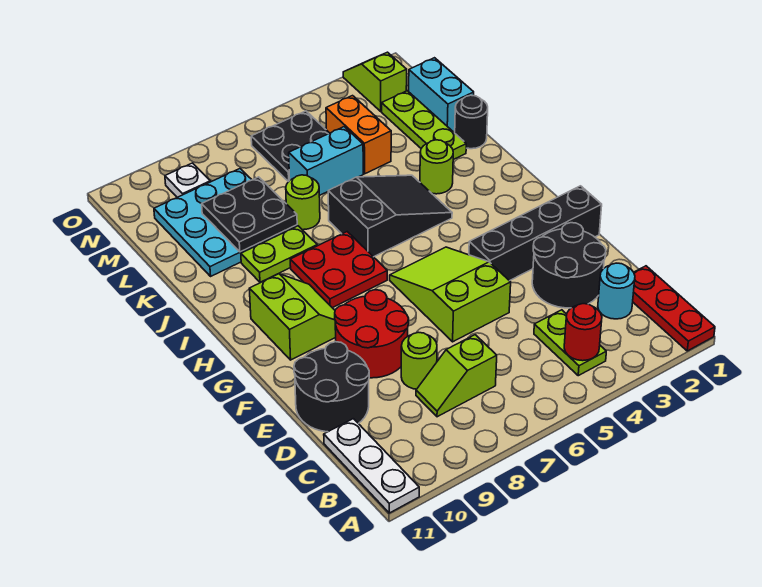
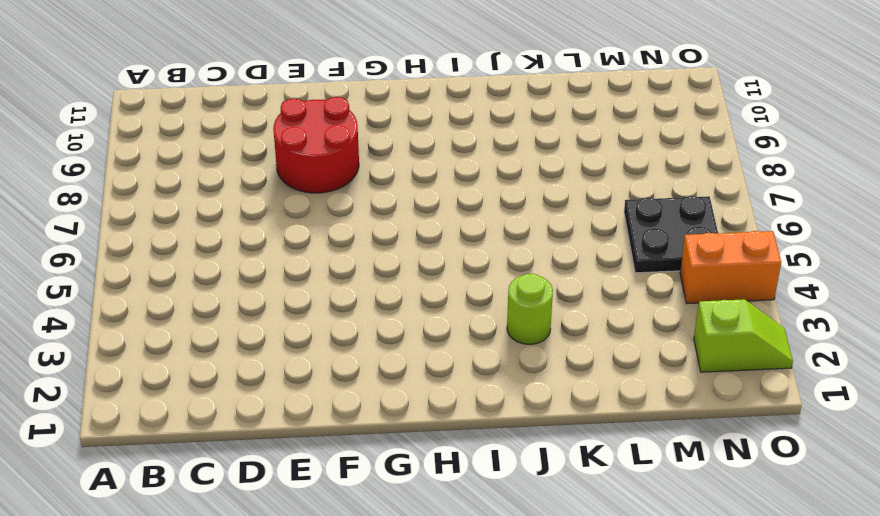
orange 1x2 brick [680,231,781,304] -> orange 1x2 brick moved to [326,96,391,174]
none -> red 1x3 plate [633,266,715,351]
none -> white 1x3 plate [324,419,419,513]
none -> lime 1x2 plate [534,310,606,376]

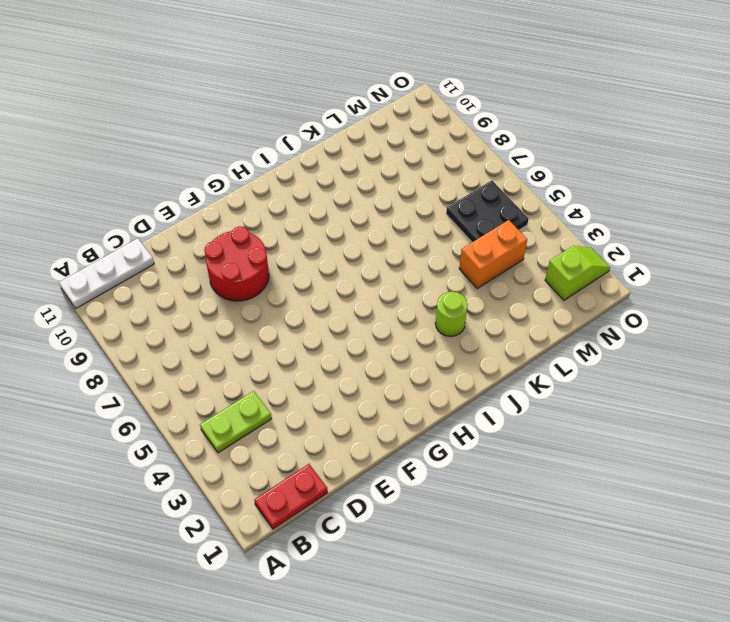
red 1x2 plate [254,464,328,529] -> red 1x3 plate [633,266,715,351]
none -> cyan 1x1 round brick [598,263,635,319]
none -> lime 1x2 slope [416,335,497,417]
none -> black 2x2 round brick [532,223,606,308]

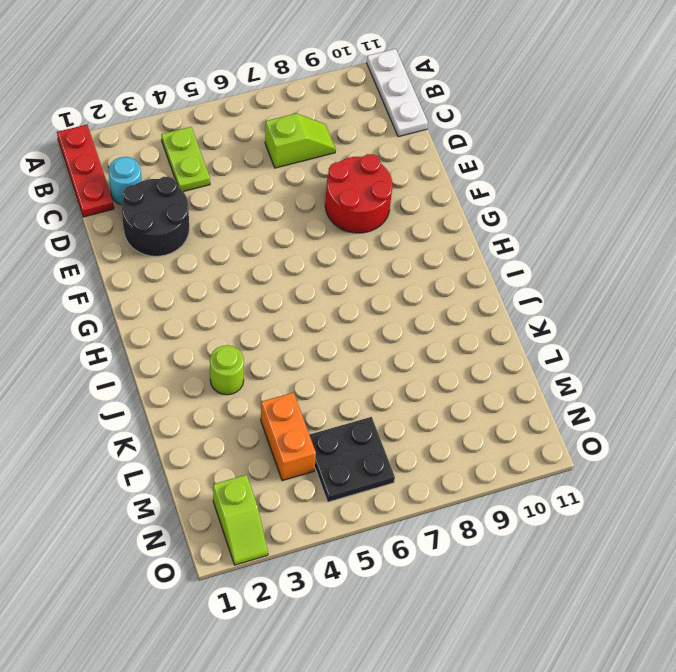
none -> lime 1x1 round brick [401,332,437,389]
none -> black 2x2 round brick [294,342,369,432]
none -> lime 2x3 slope [390,247,511,342]

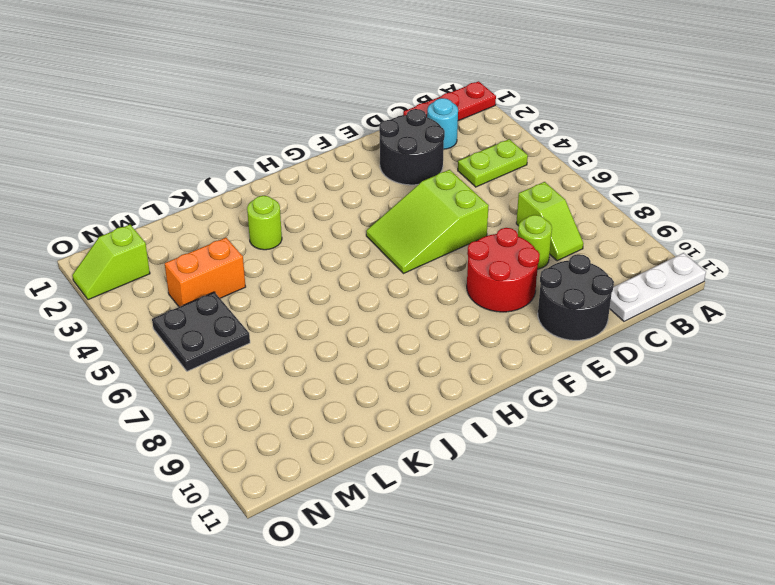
none -> black 1x4 brick [469,186,602,281]
none -> lime 2x2 slope [249,274,336,360]
none -> red 2x2 plate [290,232,387,308]

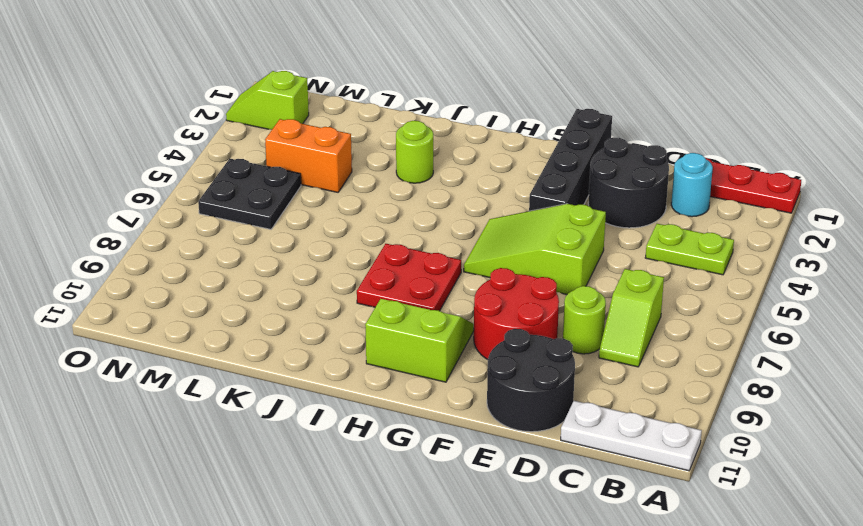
none -> black 2x3 slope [328,175,452,257]
none -> lime 1x2 plate [241,226,317,282]
none -> black 1x1 round brick [455,95,488,149]

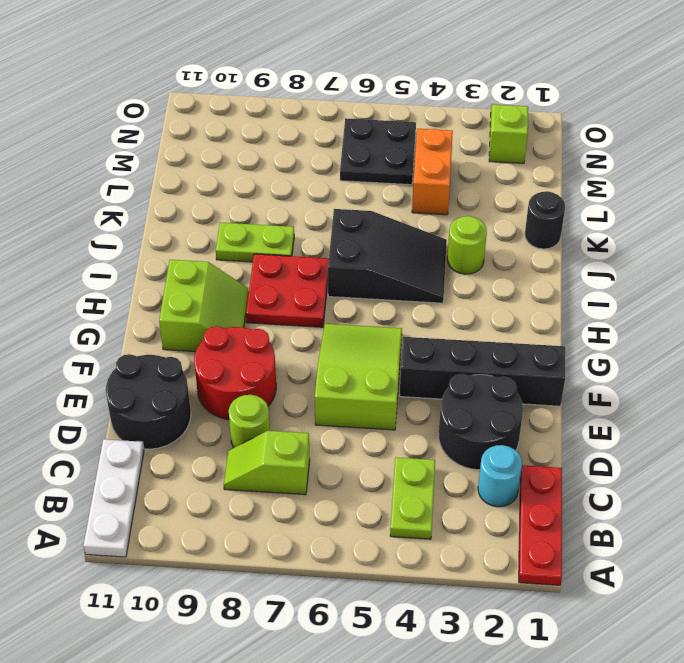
none -> lime 1x3 plate [382,91,466,160]
none -> lime 1x1 round brick [286,175,320,230]
none -> cyan 3x3 plate [154,169,297,276]

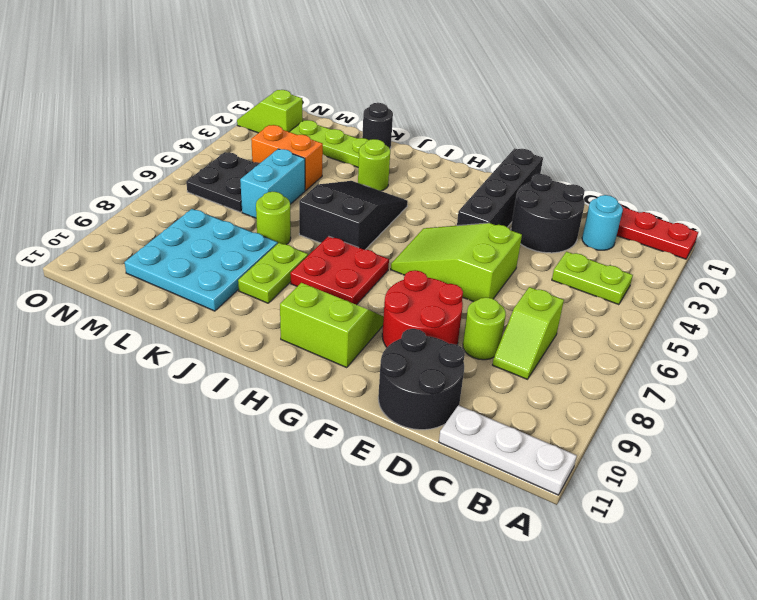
none -> cyan 1x2 brick [409,58,474,132]
none -> white 1x1 plate [165,163,210,197]
none -> red 1x1 round brick [564,304,602,361]

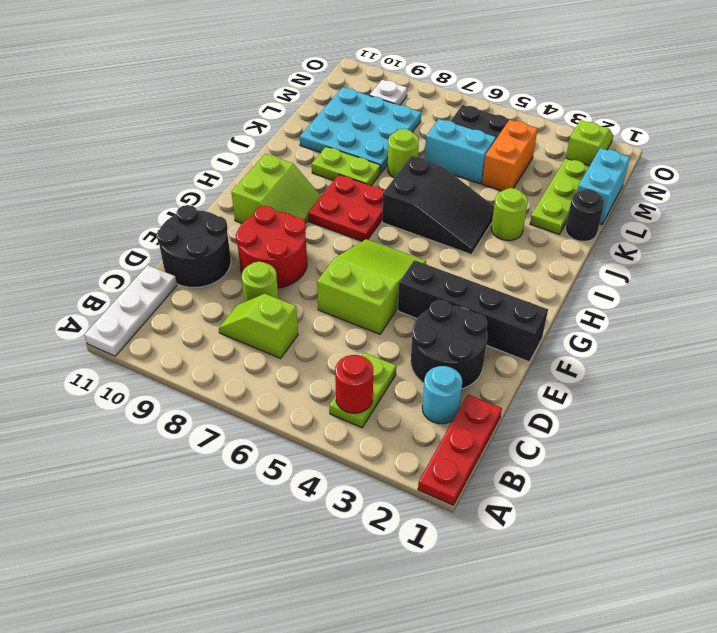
none -> black 2x2 plate [202,177,297,252]

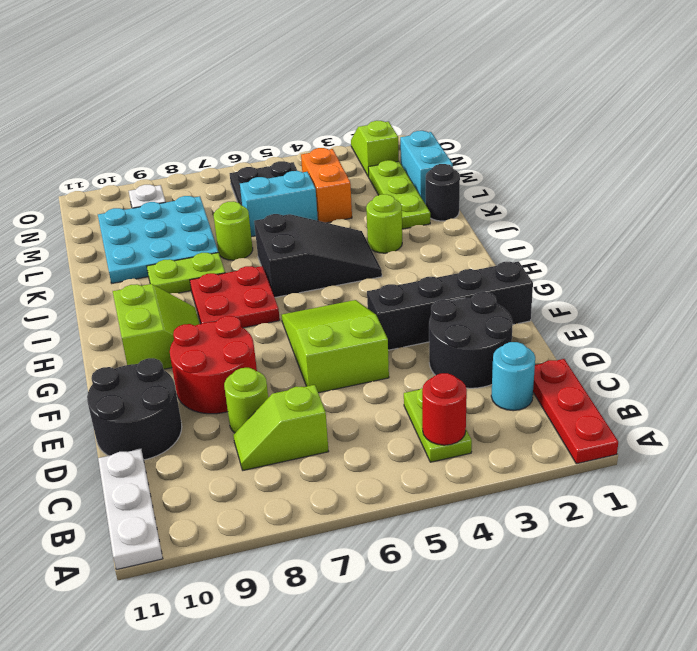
none -> black 2x2 plate [202,177,297,252]

